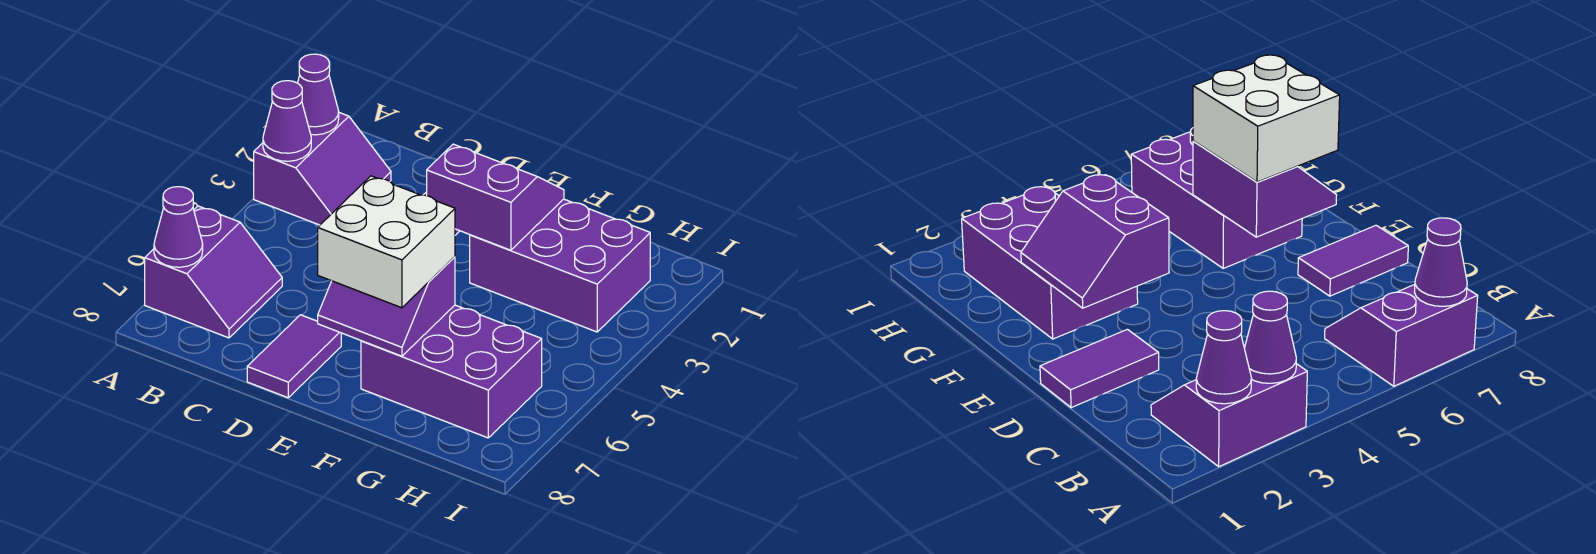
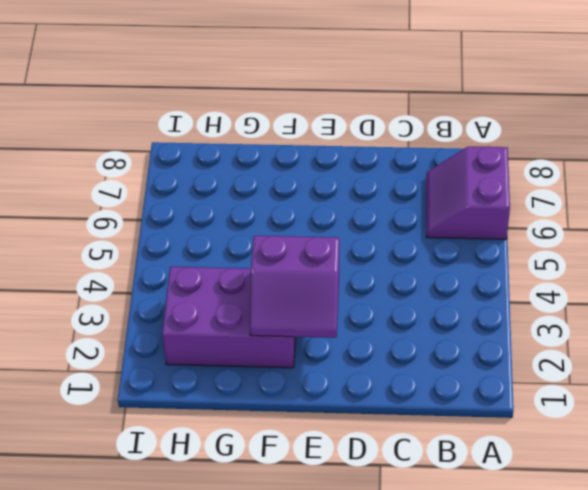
none -> purple 2x2 slope [254,113,391,225]
none -> purple 1x2 tile [1040,329,1159,408]
none -> purple 1x2 tile [247,315,341,398]

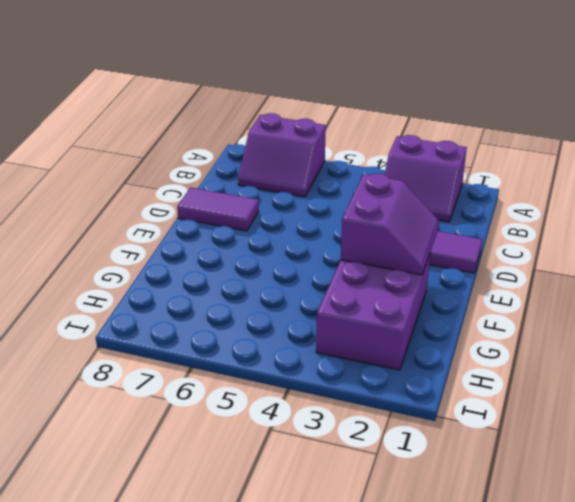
none -> purple 2x3 brick [361,305,542,438]
none -> purple 1x1 cone [298,54,339,135]
none -> purple 1x1 cone [263,81,311,161]

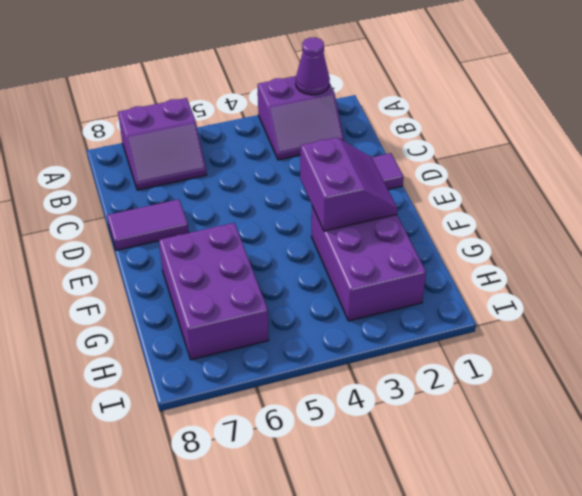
none -> purple 1x1 cone [263,81,311,161]
none -> purple 1x1 cone [154,187,203,267]
none -> purple 2x2 slope [318,257,455,356]

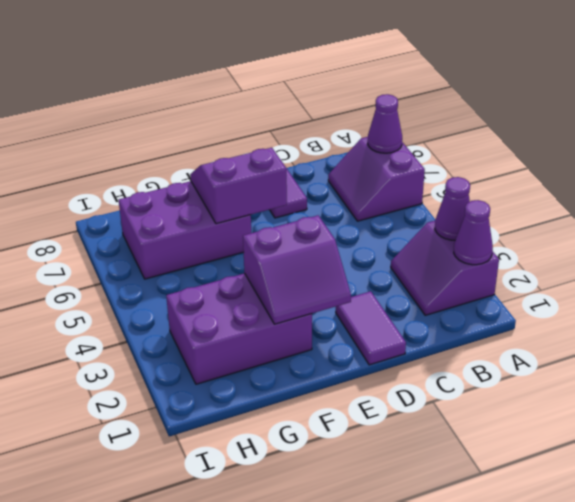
none -> white 2x2 brick [318,176,455,308]

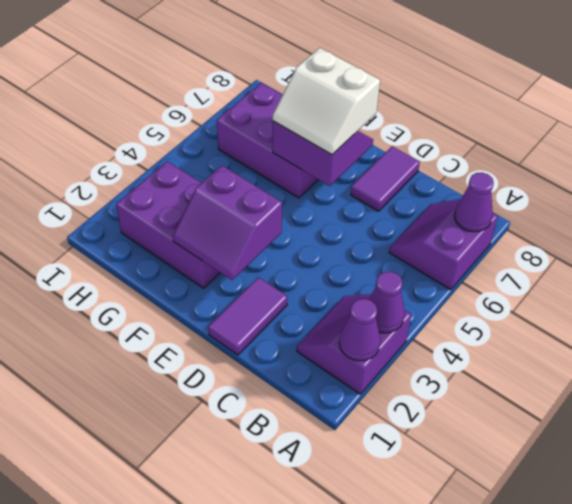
white 2x2 slope [273,48,380,155] -> white 2x2 brick [318,176,455,308]

